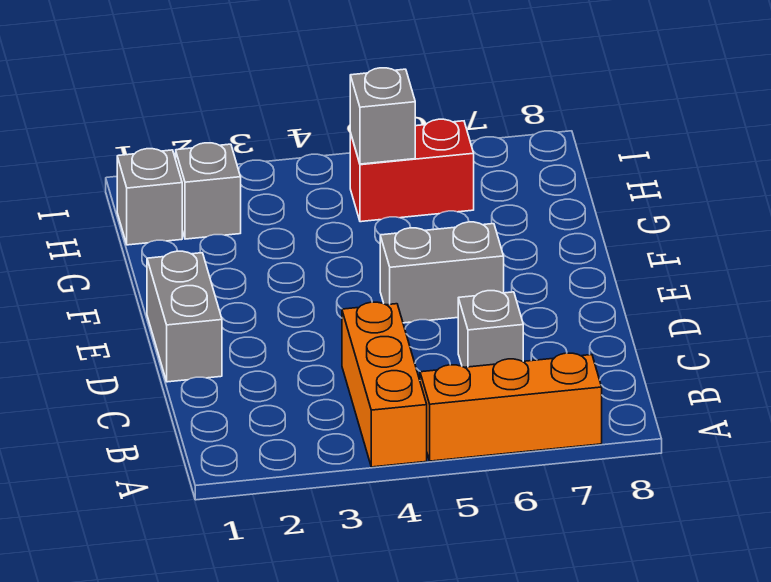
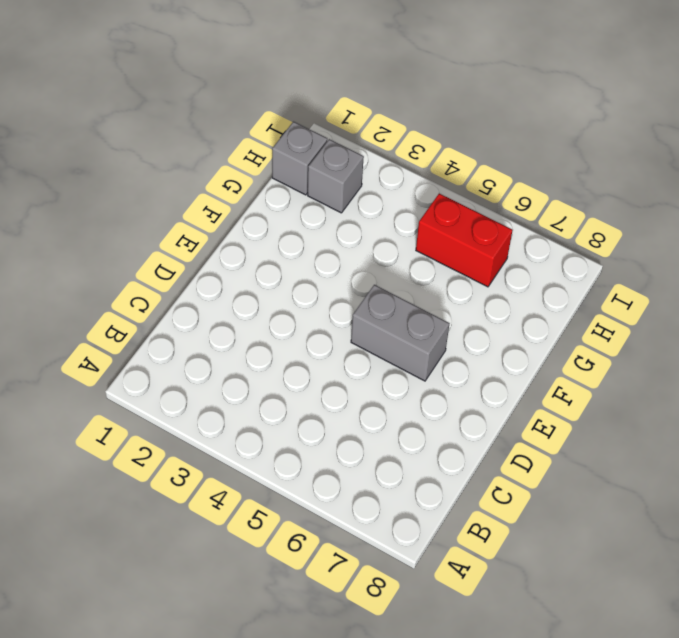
none -> orange 1x3 brick [342,302,427,467]
none -> orange 1x3 brick [420,353,602,461]

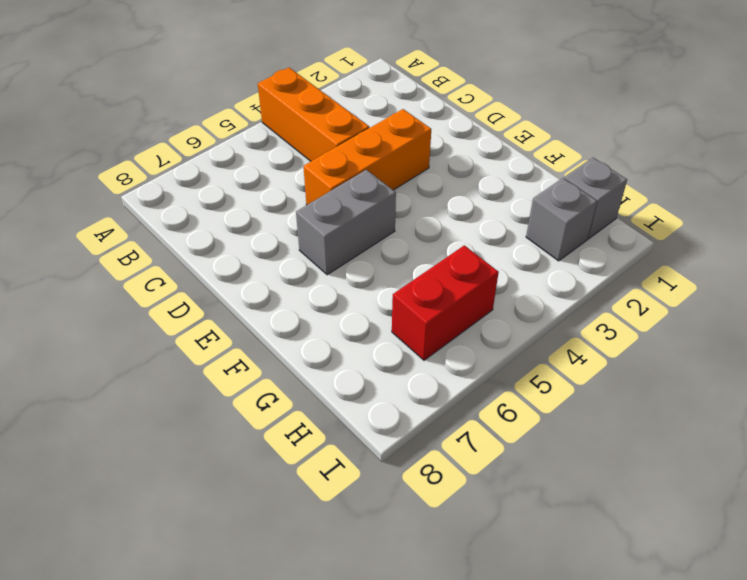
orange 1x3 brick [303,109,431,205] -> orange 1x3 brick moved to [420,353,602,461]
none -> grey 1x1 brick [458,291,523,367]
none -> grey 1x2 brick [147,251,222,382]

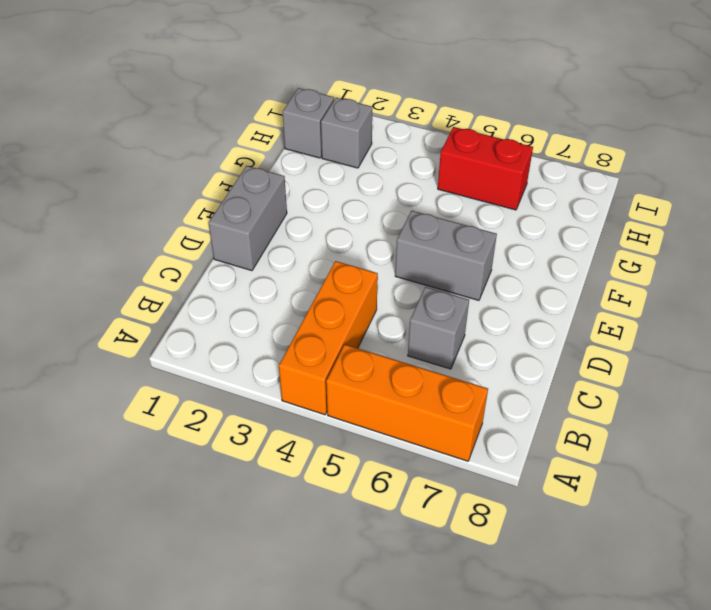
none -> grey 1x1 brick [350,68,415,164]

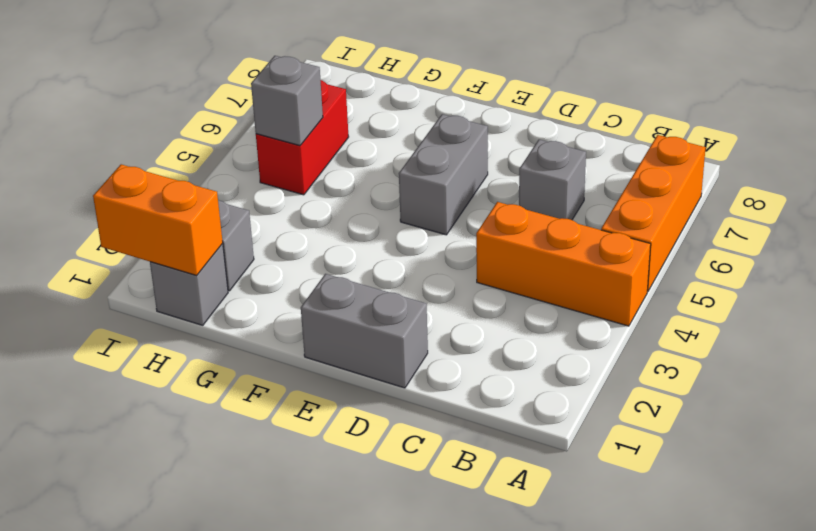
orange 1x2 brick [93,164,223,275] -> none

